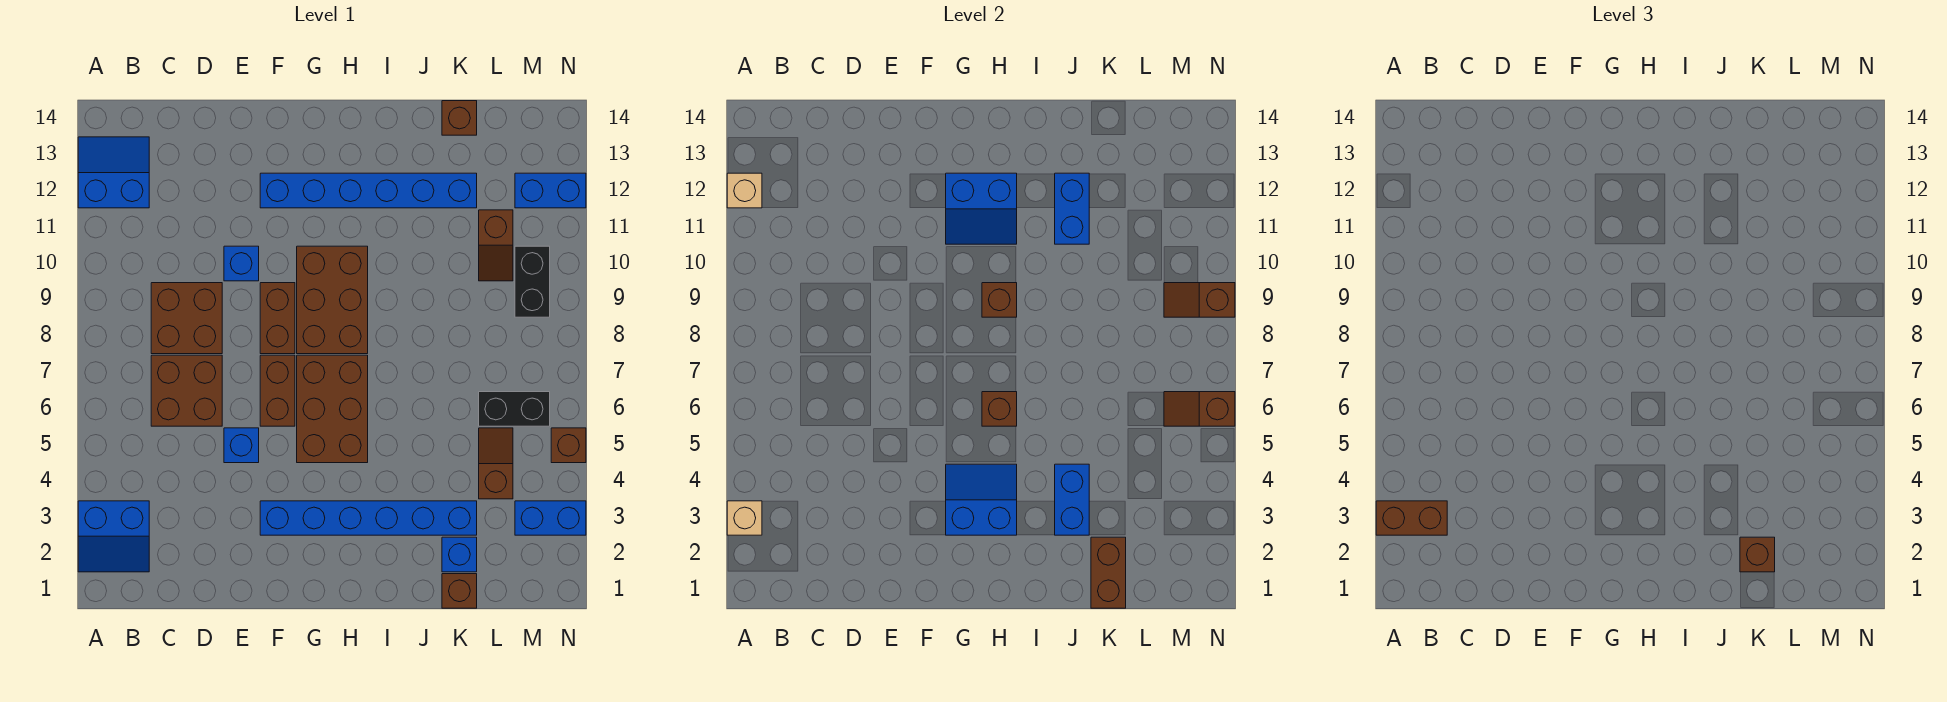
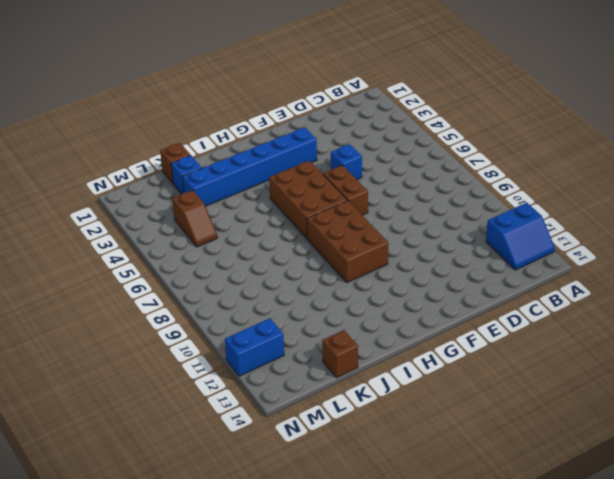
none -> blue 2x2 slope [78,501,149,572]
none -> brown 2x2 brick [151,355,222,426]
none -> brown 2x2 brick [151,283,222,354]
none -> blue 1x1 brick [224,246,259,281]

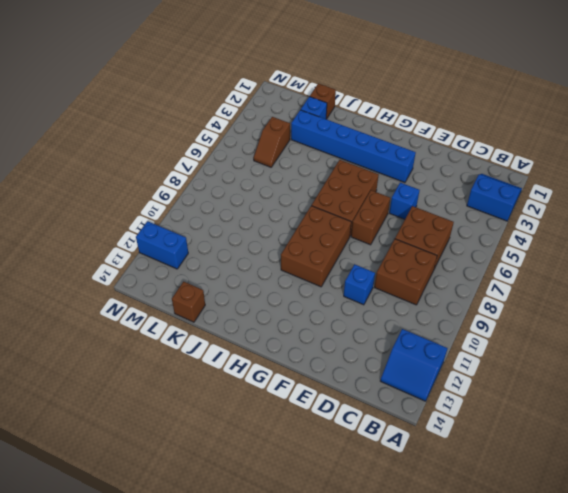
none -> brown 1x2 brick [260,283,295,354]
none -> blue 1x6 brick [260,173,477,208]
none -> black 1x2 brick [479,392,550,426]
none -> brown 1x2 slope [479,210,513,281]

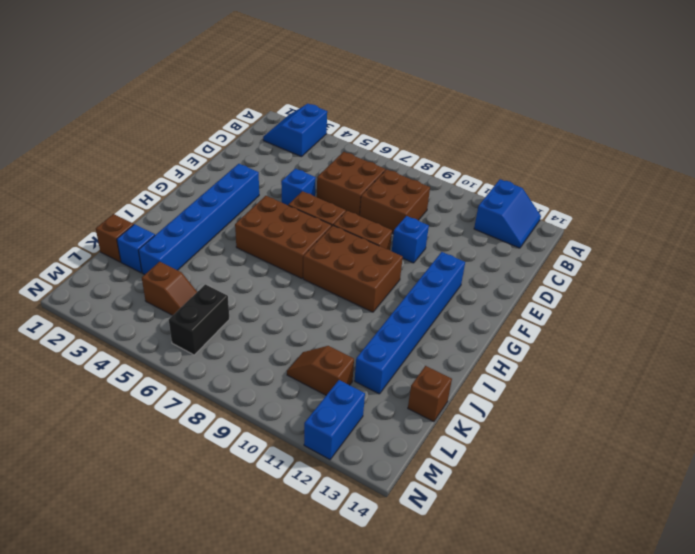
none -> blue 1x2 brick [515,501,586,535]
none -> black 1x2 brick [515,246,550,317]
none -> brown 1x1 brick [551,428,586,463]
none -> tan 1x1 brick [727,501,762,535]

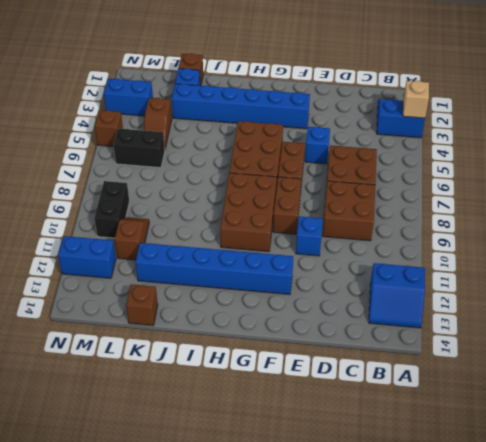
none -> tan 1x1 brick [727,173,762,208]
none -> blue 2x2 slope [946,464,1017,535]
none -> blue 2x2 slope [946,173,1017,244]
none -> brown 1x1 brick [982,392,1017,426]

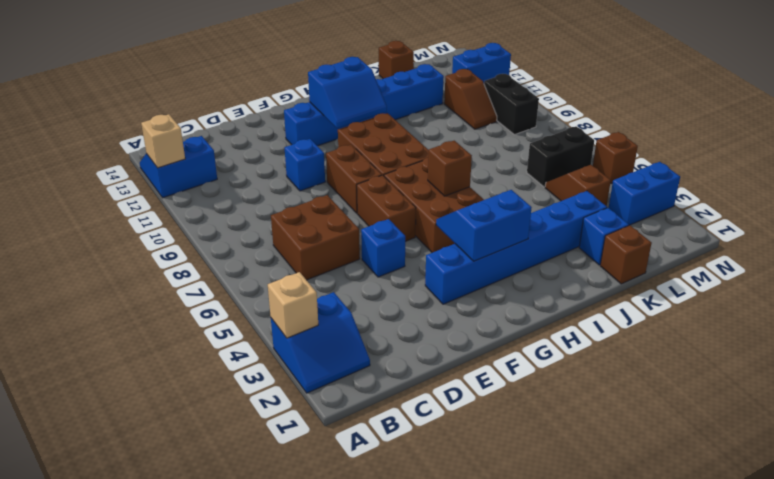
none -> brown 2x2 brick [151,283,222,354]
none -> brown 1x1 brick [982,283,1017,317]
none -> blue 1x2 brick [1055,464,1089,535]
none -> blue 1x2 brick [1055,173,1089,244]

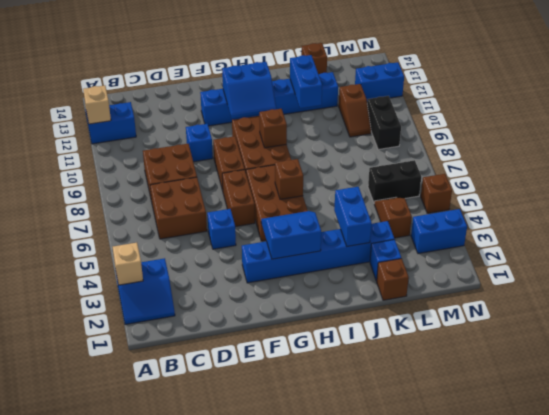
none -> brown 1x2 brick [1091,537,1126,608]
none -> brown 1x2 slope [1164,392,1235,426]
none -> brown 1x2 slope [1164,283,1235,317]
none -> brown 1x2 brick [1376,501,1447,535]

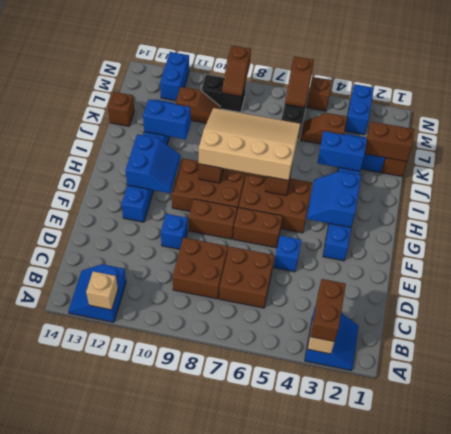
tan 3x4 slope [199,108,300,180] -> none
none -> brown 1x1 brick [1740,537,1775,572]

